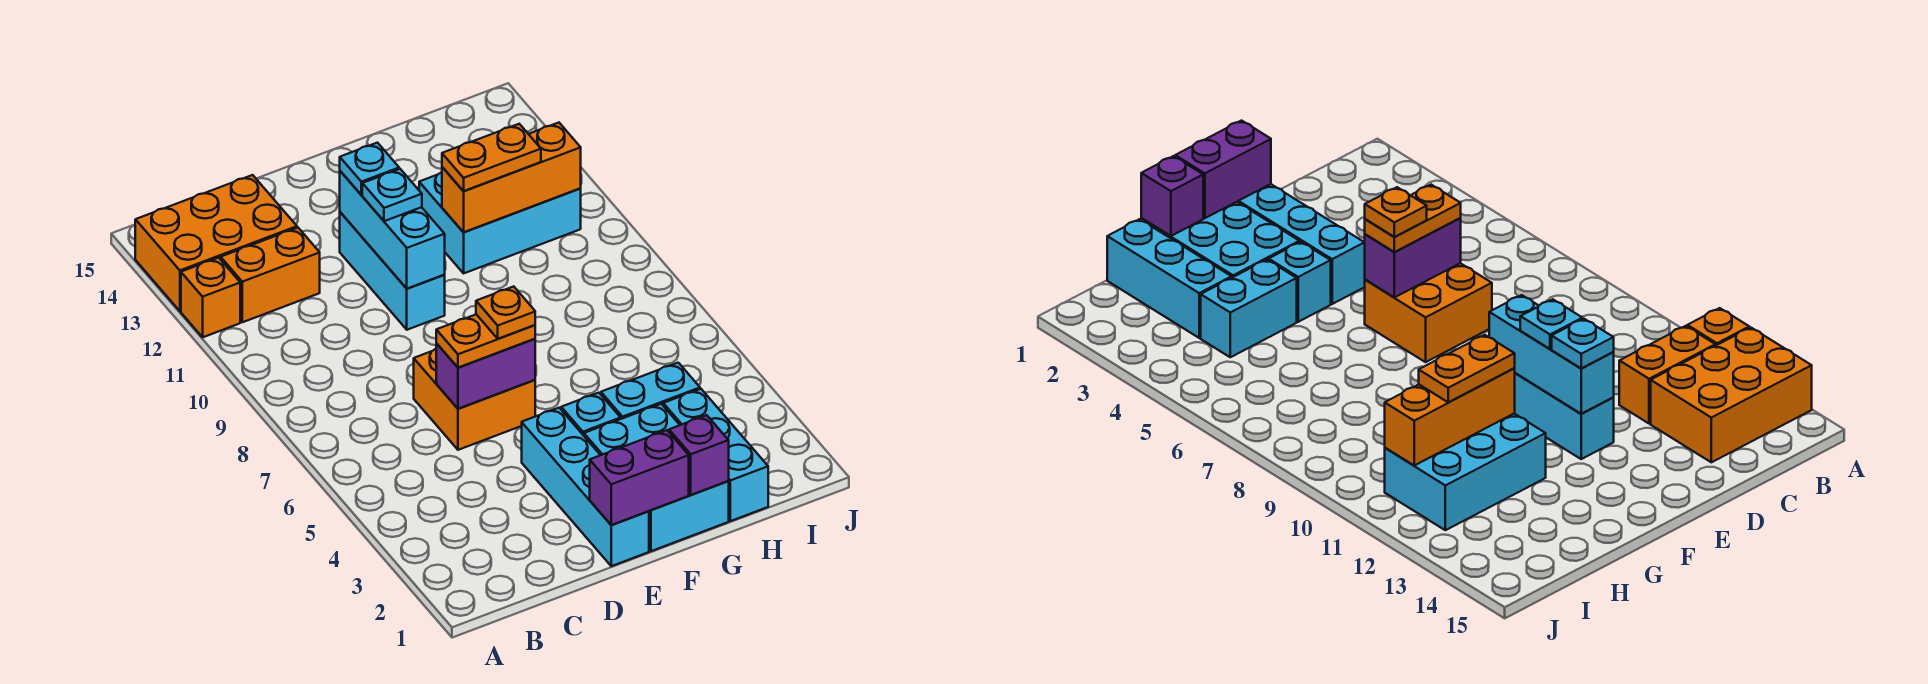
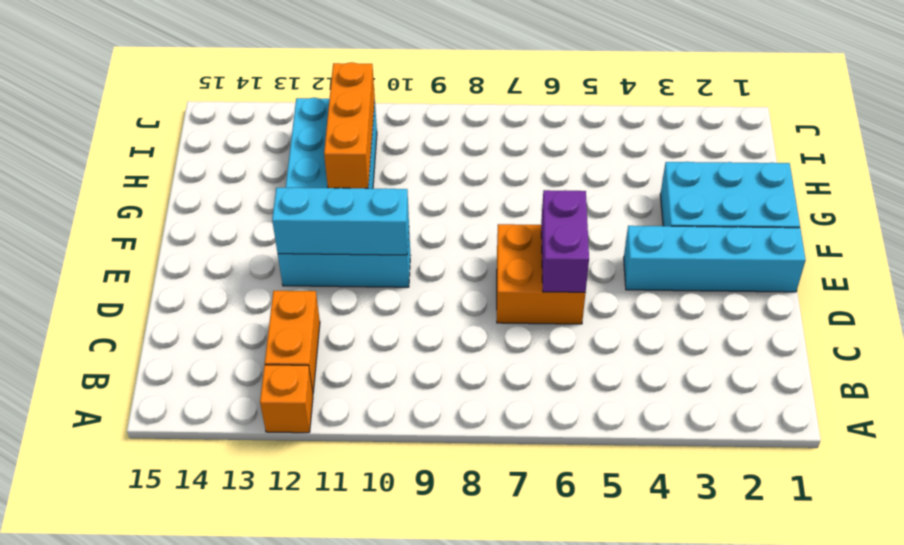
none -> orange 2x3 brick [135,175,297,311]
none -> cyan 1x1 brick [561,393,621,435]
none -> cyan 1x2 brick [601,363,700,419]

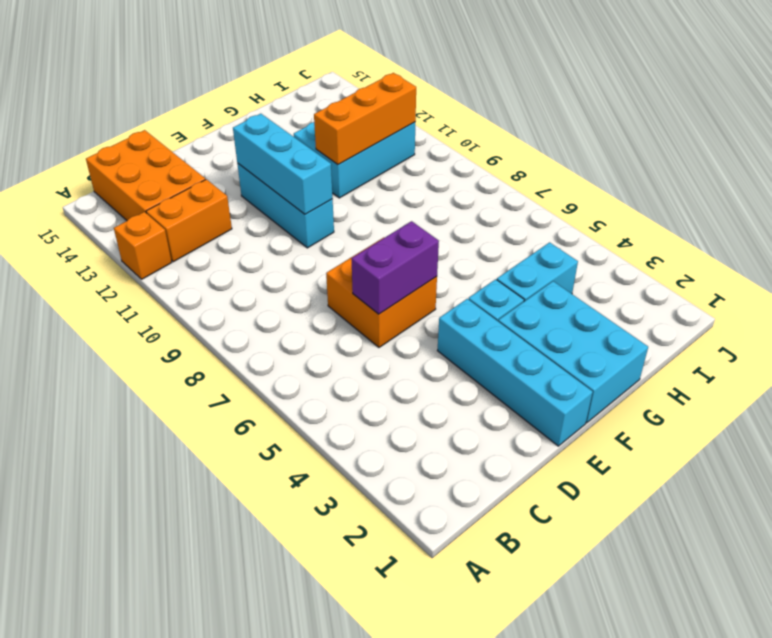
orange 2x3 brick [86,130,206,220] -> orange 2x3 brick turned to [135,175,297,311]
none -> cyan 1x3 brick [663,389,768,521]
none -> purple 1x2 brick [590,430,689,525]
none -> purple 1x1 brick [669,415,729,495]

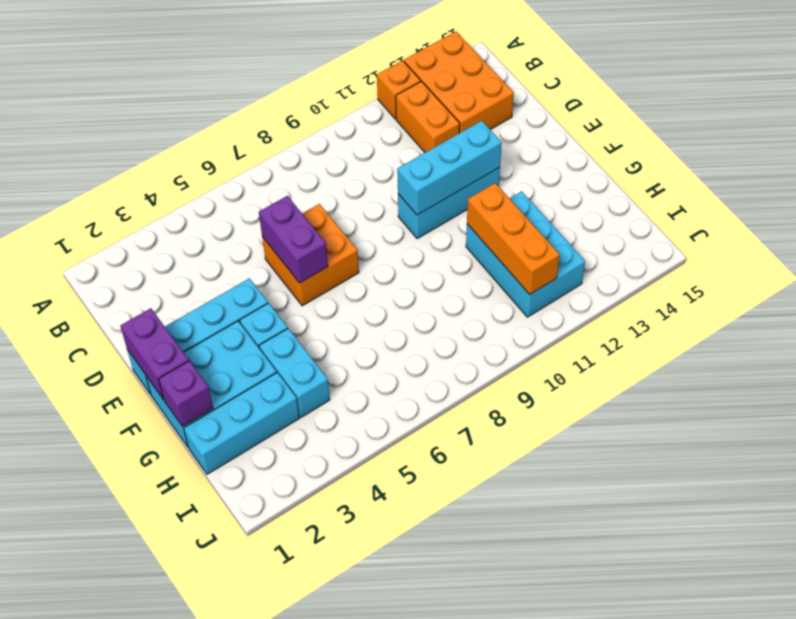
none -> orange 1x2 plate [436,314,535,368]
none -> cyan 1x1 plate [362,169,422,221]
none -> cyan 1x1 plate [340,143,399,195]

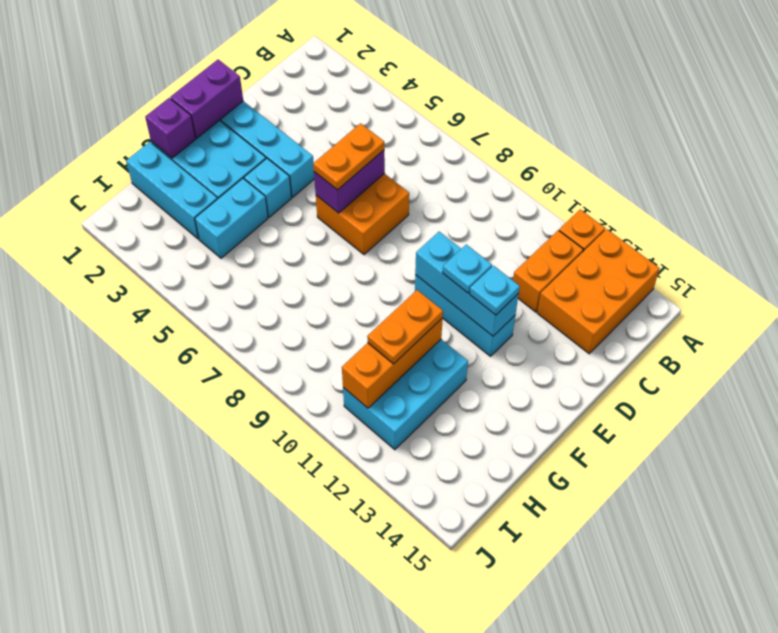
none -> orange 1x1 plate [476,287,535,339]

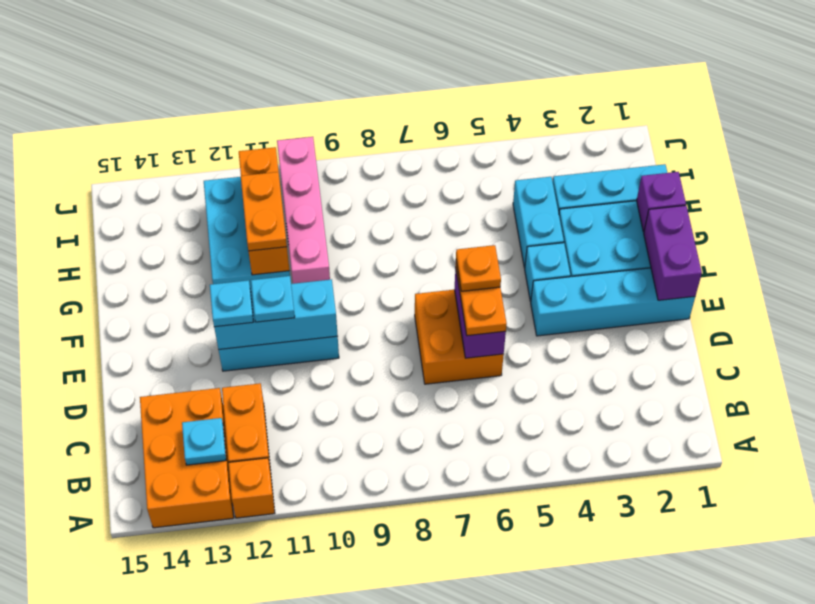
cyan 1x1 plate [182,418,226,465] -> none
pink 1x4 brick [277,137,330,284] -> none

